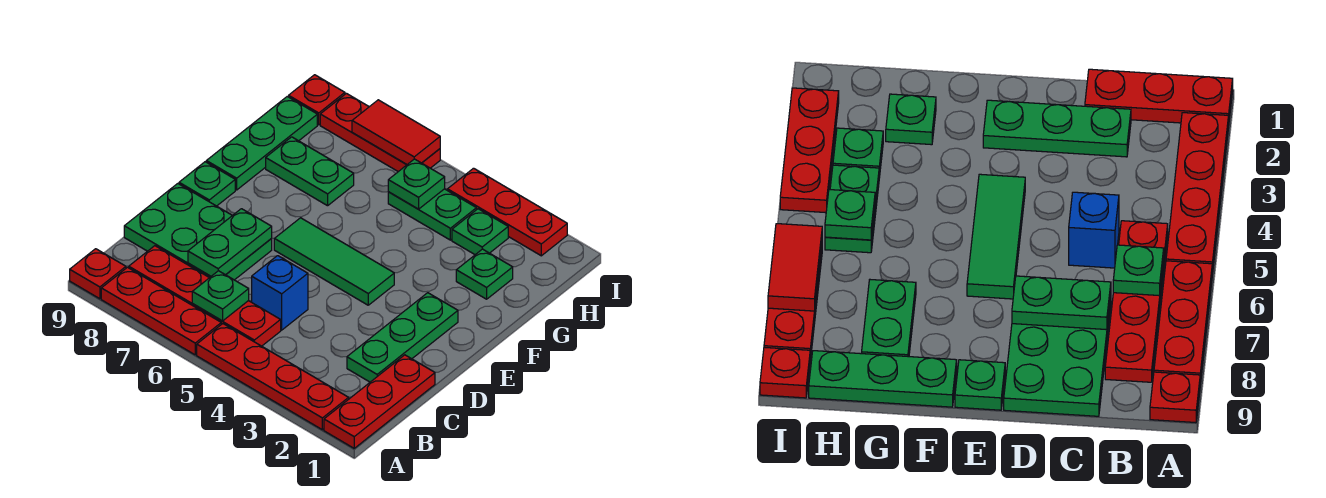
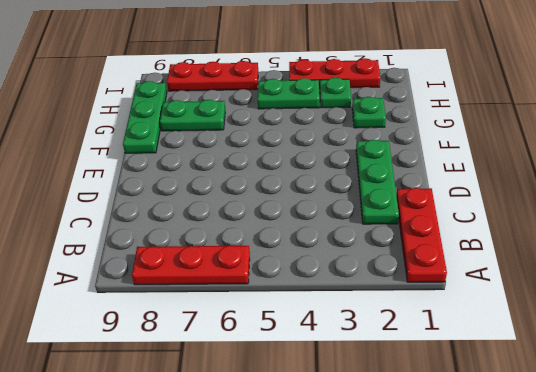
none -> red 1x4 plate [197,324,349,430]
none -> red 1x1 plate [70,249,126,299]
none -> red 1x4 plate [129,246,281,346]

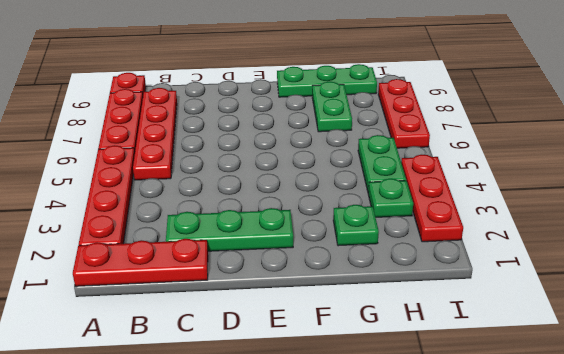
none -> blue 1x1 brick [252,256,308,330]
none -> green 2x3 plate [124,184,272,280]
none -> green 1x3 tile [274,218,394,305]

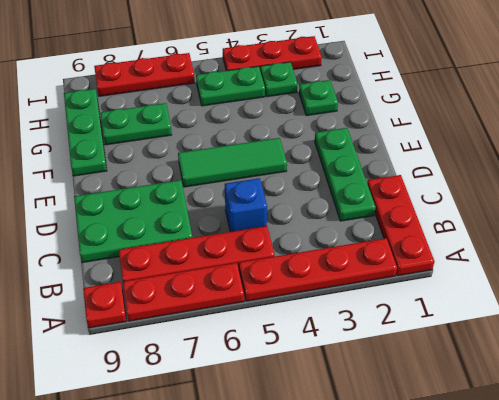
none -> green 1x1 plate [179,162,235,206]
none -> red 1x1 plate [289,75,345,125]
none -> green 1x1 plate [192,271,249,321]

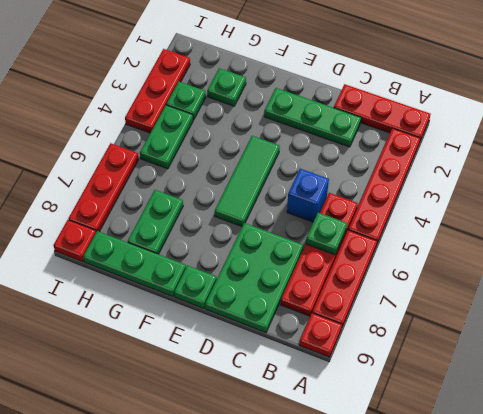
none -> green 1x2 plate [188,209,272,276]
none -> green 1x1 plate [388,159,445,209]
none -> red 1x2 tile [352,100,440,164]

